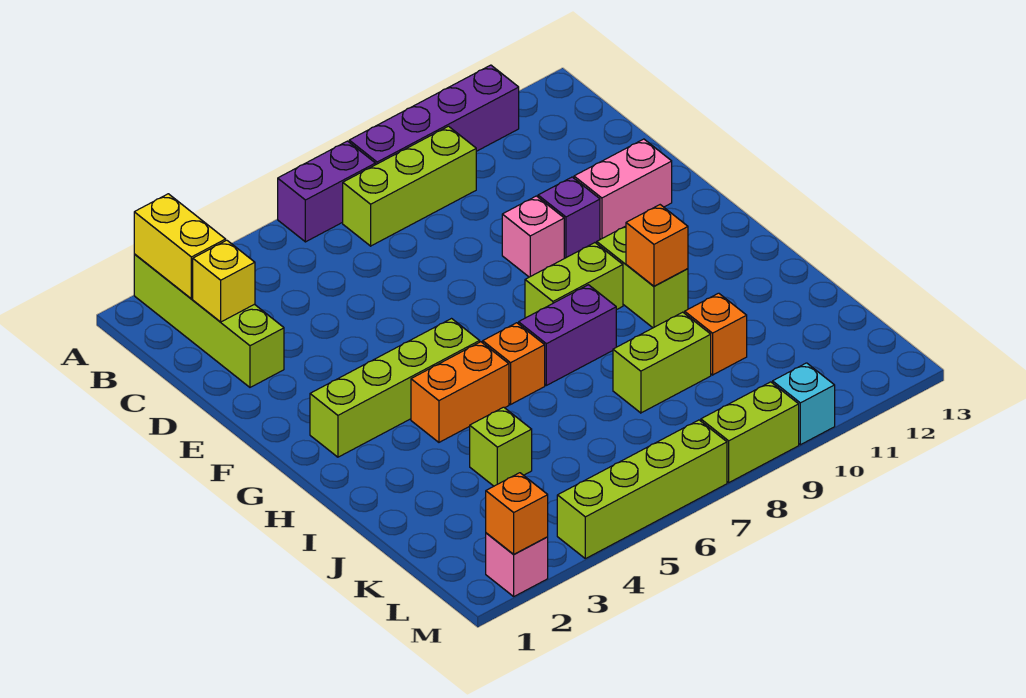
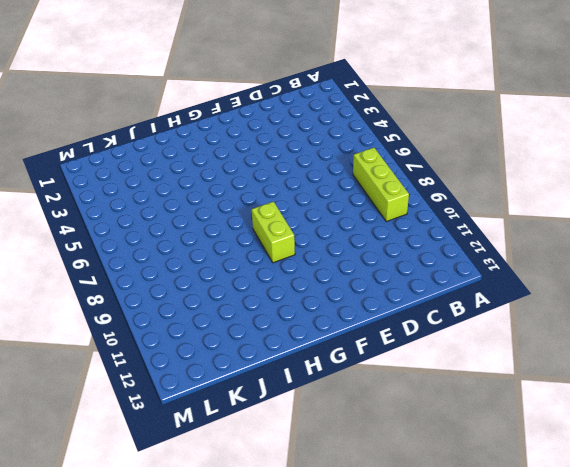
none -> lime 1x4 brick [134,254,284,387]
none -> purple 1x2 brick [278,141,375,242]
none -> purple 1x4 brick [349,65,519,165]

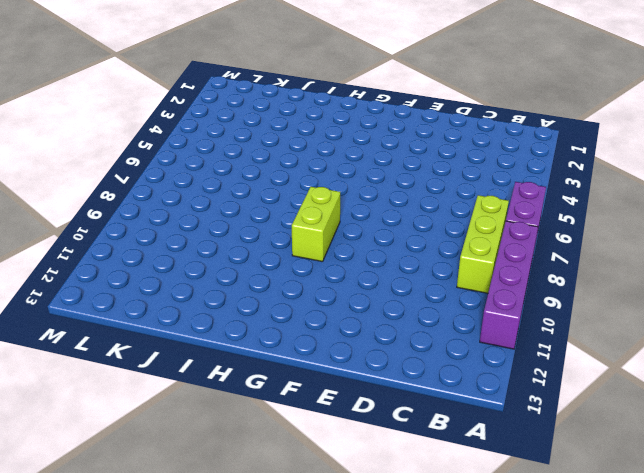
none -> lime 1x4 brick [134,254,284,387]
none -> pink 1x1 brick [502,196,564,277]
none -> purple 1x1 brick [538,177,600,258]

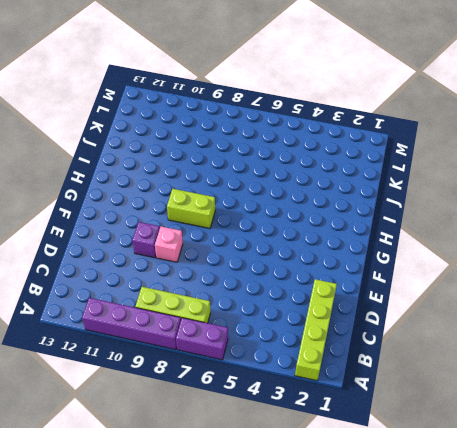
none -> pink 1x2 brick [574,139,672,239]
none -> lime 1x4 brick [310,319,480,457]
none -> lime 1x2 brick [597,226,688,328]

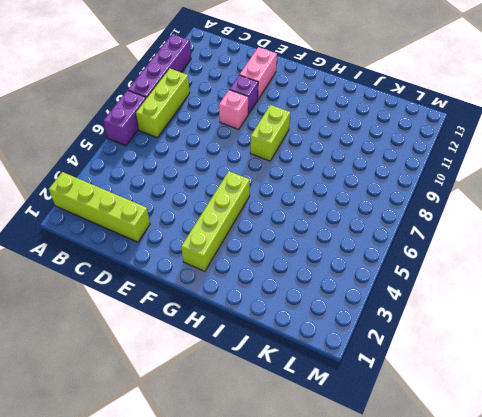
none -> lime 1x2 brick [597,226,688,328]
none -> orange 1x2 brick [411,342,509,442]
none -> orange 1x1 brick [483,323,545,404]

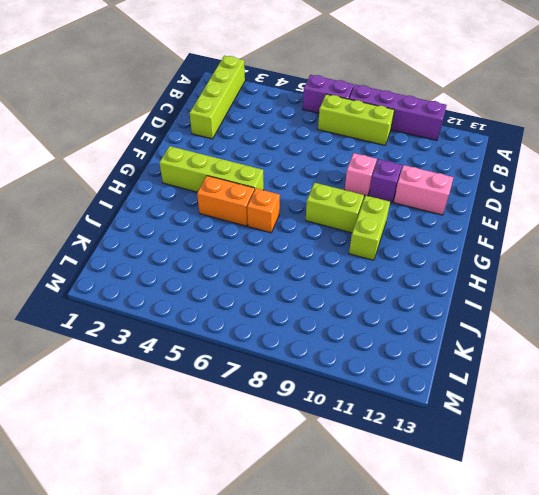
none -> purple 1x2 brick [519,285,616,385]
none -> lime 1x1 brick [470,407,532,486]
none -> lime 1x2 brick [613,312,711,413]

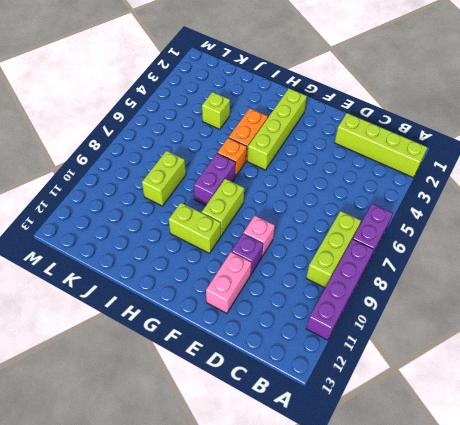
none -> orange 1x1 brick [685,293,747,375]
none -> pink 1x1 brick [486,533,548,596]
none -> lime 1x4 brick [557,420,727,559]

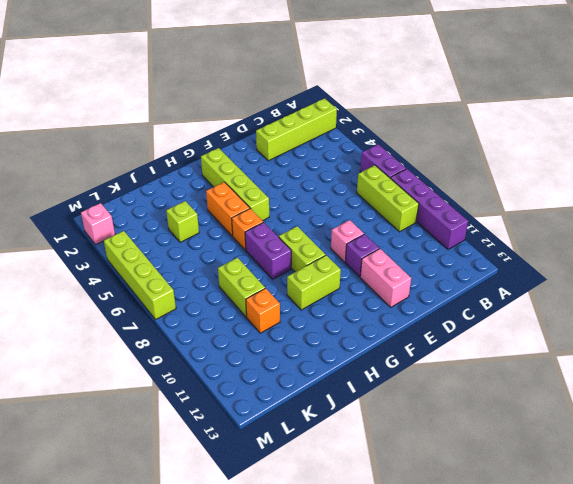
none -> lime 1x2 brick [701,382,799,483]
none -> cyan 1x1 brick [773,363,835,445]
none -> yellow 1x2 brick [134,194,226,299]

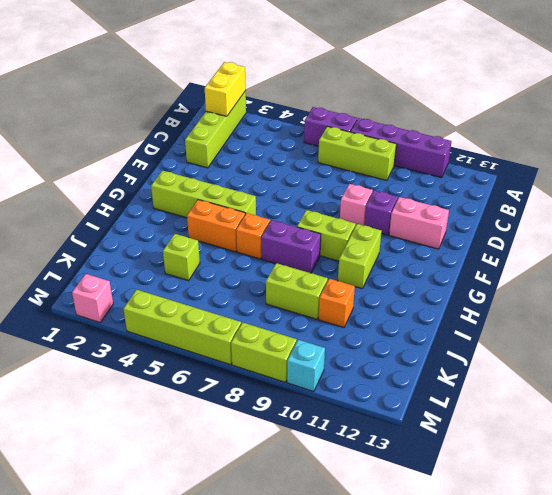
none -> yellow 1x1 brick [193,240,255,322]
none -> orange 1x1 brick [626,205,688,286]
none -> orange 1x1 brick [486,473,548,554]

